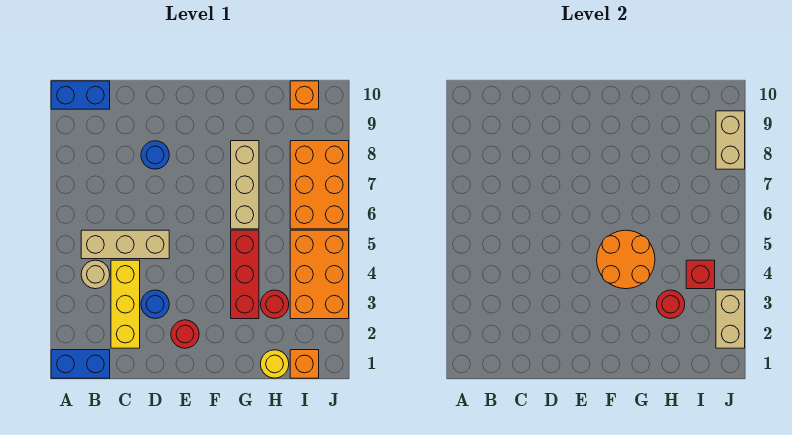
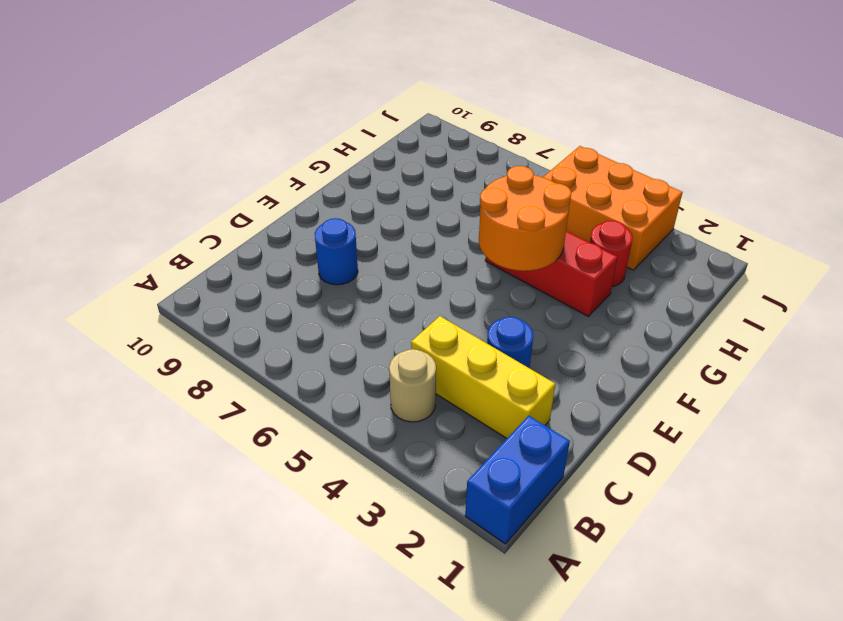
none -> blue 1x2 brick [51,81,110,109]
none -> tan 1x3 brick [81,230,169,259]
none -> red 1x1 round brick [171,320,199,348]

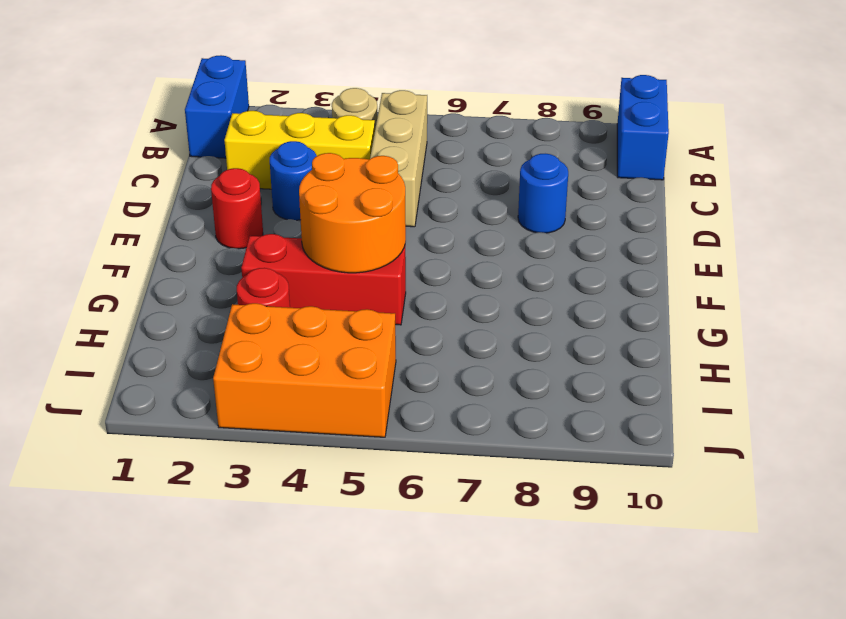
none -> tan 1x3 brick [231,141,259,229]
none -> yellow 1x1 round brick [261,350,289,378]
none -> orange 1x1 brick [290,350,319,378]

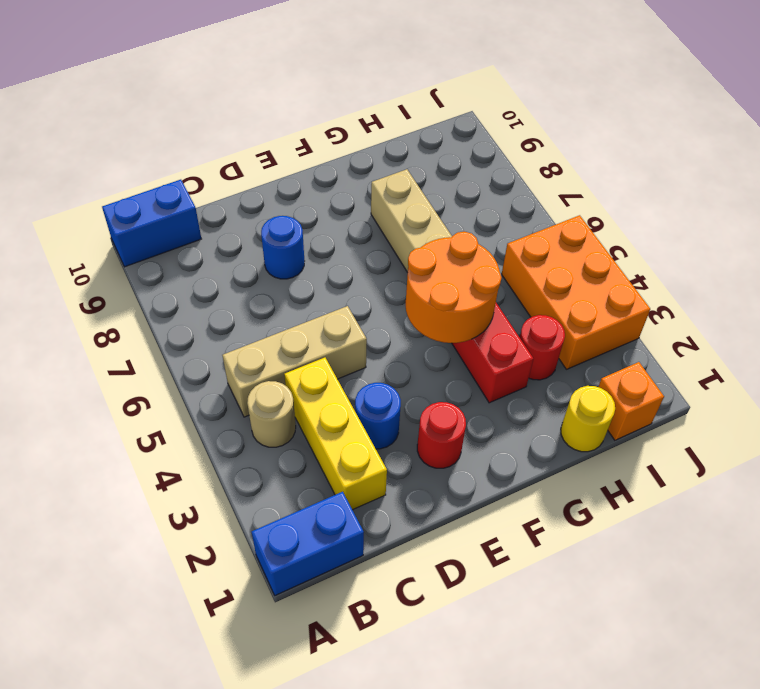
none -> orange 2x3 brick [290,141,349,229]
none -> orange 1x1 brick [290,81,319,109]
none -> red 1x1 round brick [656,290,685,319]

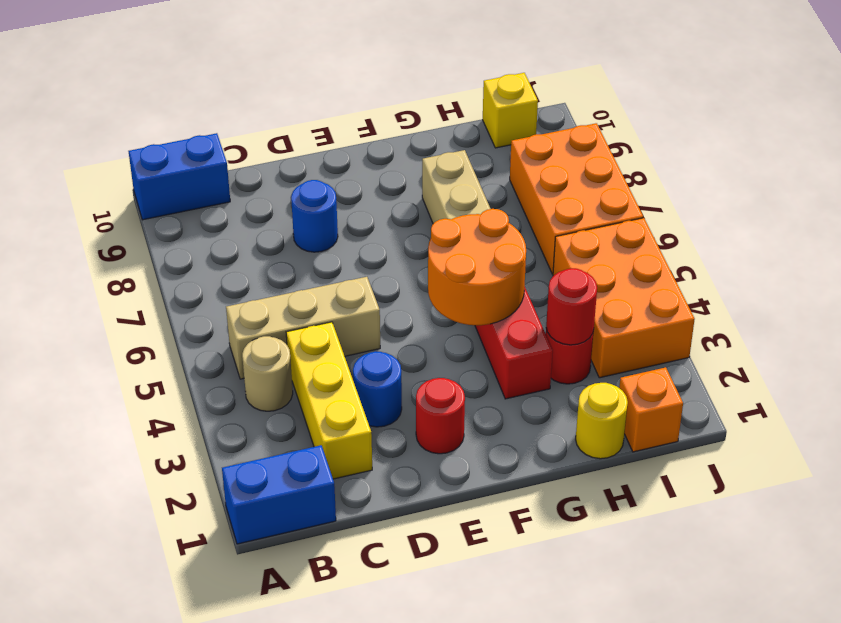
yellow 1x1 brick [483,73,538,148] -> orange 1x1 brick [290,81,319,109]
none -> red 1x1 brick [686,260,715,289]
none -> tan 1x2 brick [716,290,745,348]
none -> tan 1x2 brick [716,111,745,169]

